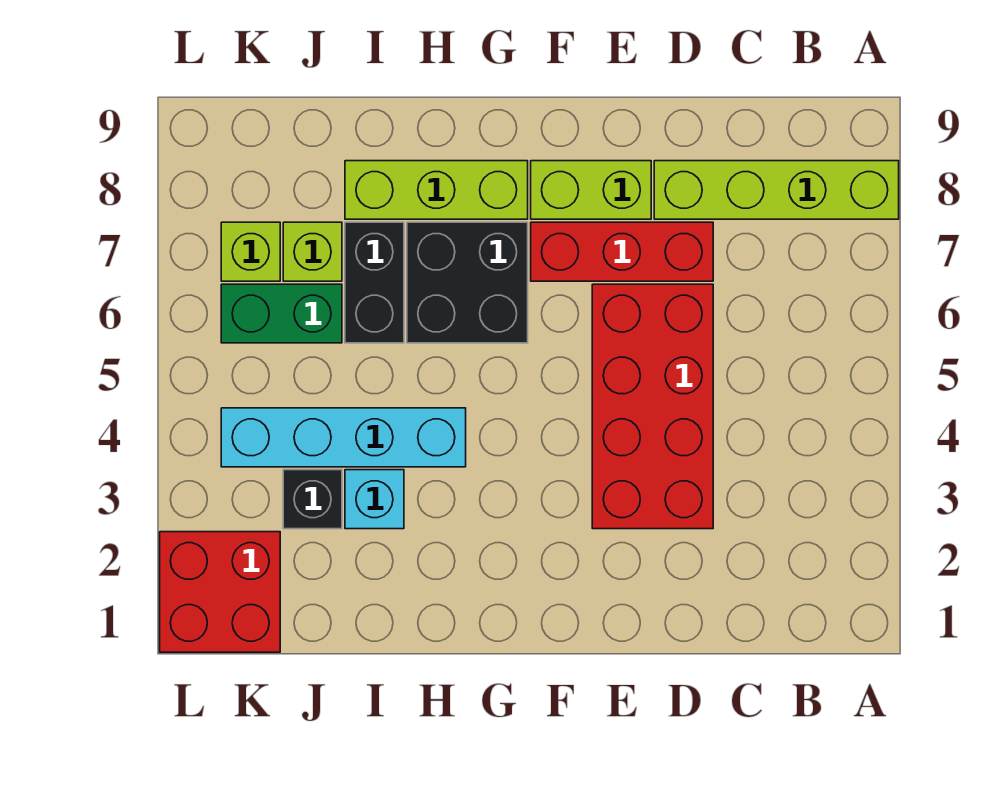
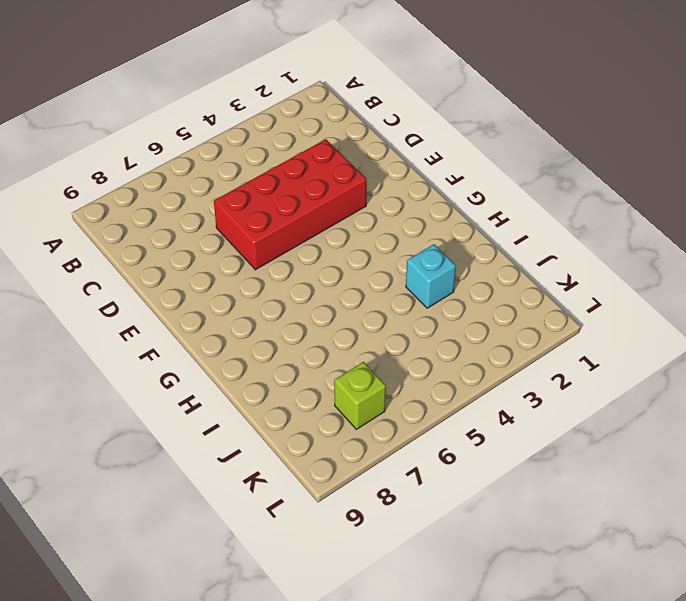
none -> lime 1x4 brick [654,161,899,219]
none -> red 1x3 brick [531,222,713,281]
none -> lime 1x2 brick [531,161,651,219]

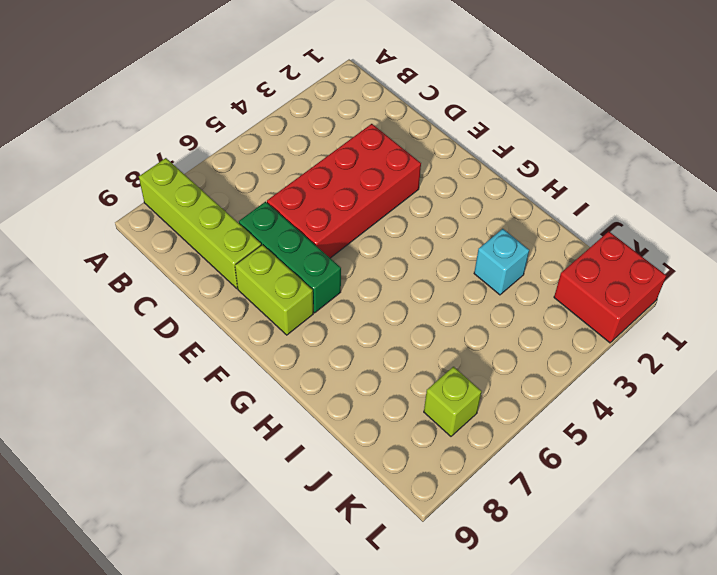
green 1x3 brick [239,202,341,313] -> red 1x3 brick [531,222,713,281]
none -> black 2x2 brick [407,222,528,343]
none -> lime 1x3 brick [345,161,528,219]
none -> cyan 1x4 brick [221,408,466,467]

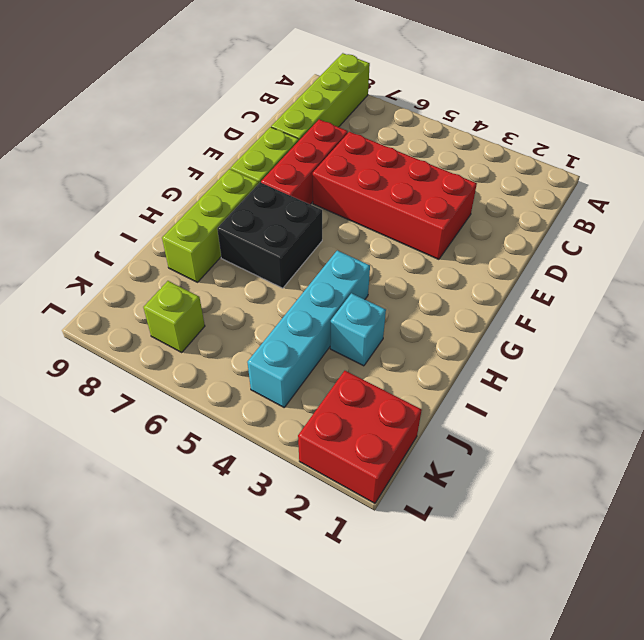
none -> black 1x2 brick [345,222,404,343]
none -> black 1x1 brick [283,470,342,529]
none -> green 1x2 brick [221,284,342,343]

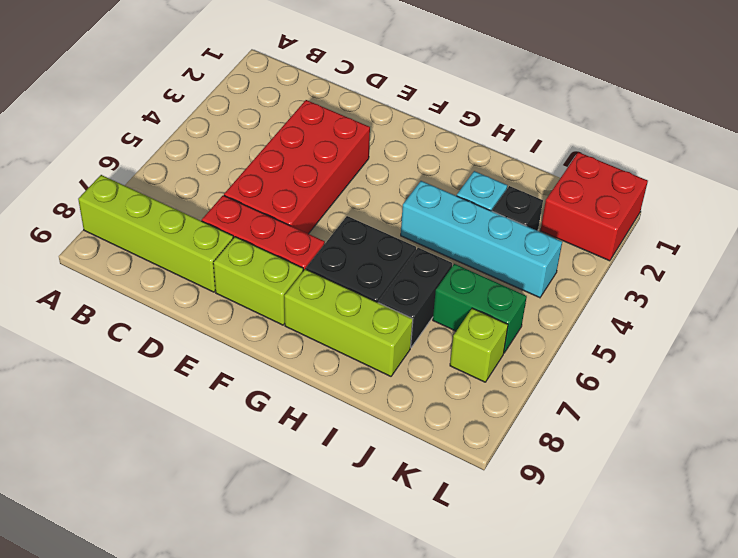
none -> lime 1x1 brick [283,222,342,281]

